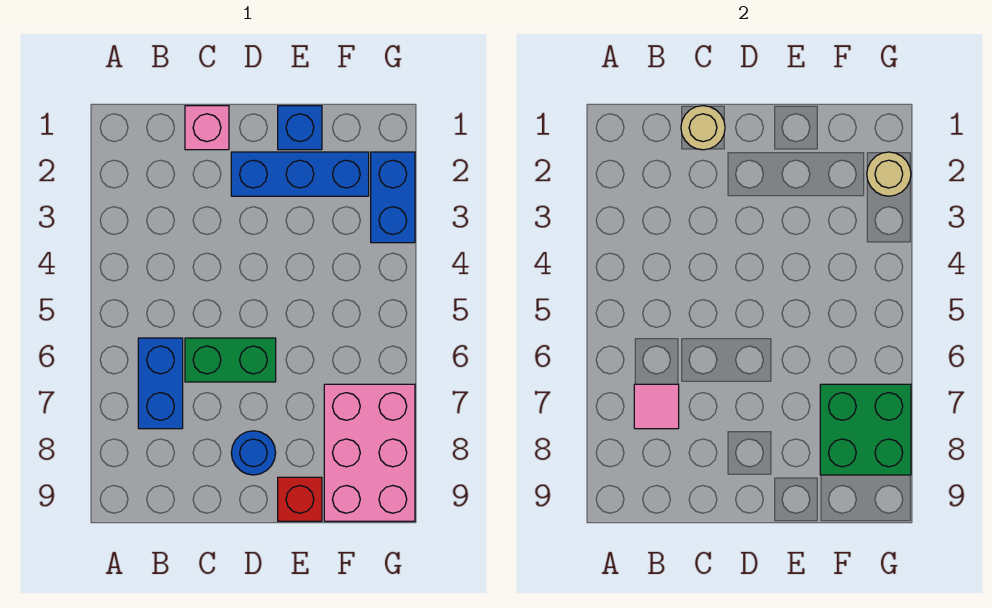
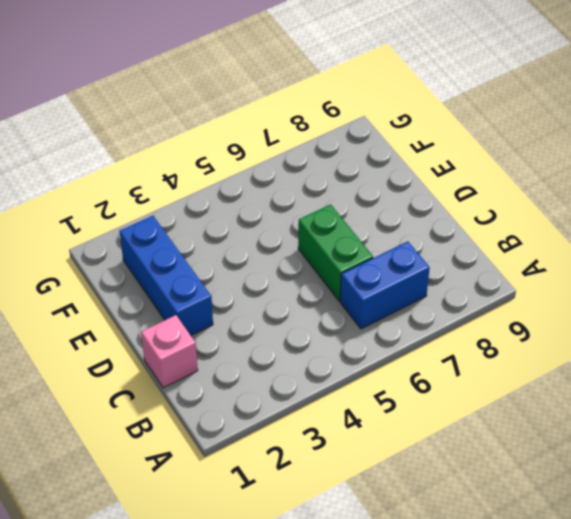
none -> blue 1x1 round brick [231,431,276,475]
none -> blue 1x1 brick [278,106,322,150]
none -> red 1x1 brick [278,477,322,521]

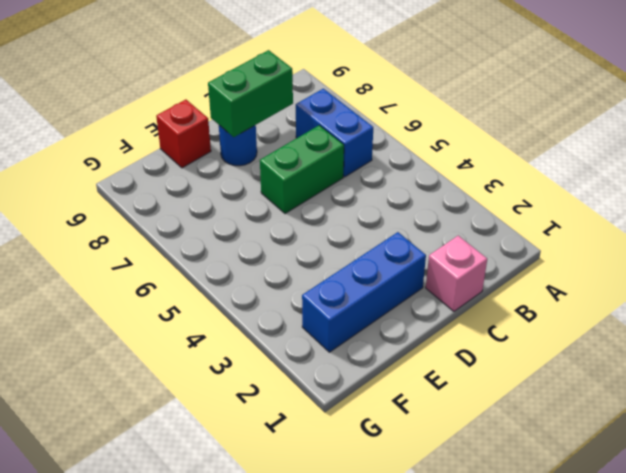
green 1x2 brick [208,50,293,137] -> none
none -> blue 1x1 brick [278,106,322,150]
none -> pink 2x3 brick [324,384,415,521]
none -> blue 1x2 brick [371,152,415,243]

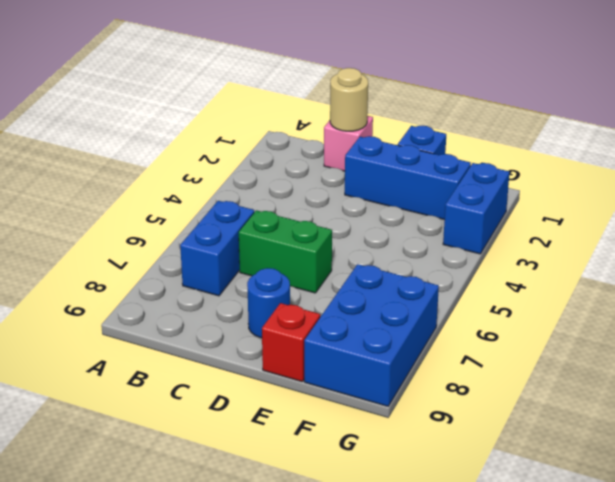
blue 2x3 brick [304,264,439,406] -> pink 2x3 brick [324,384,415,521]
none -> pink 1x1 tile [634,384,679,429]
none -> green 2x2 brick [820,384,911,475]
none -> tan 1x1 round brick [867,152,911,196]

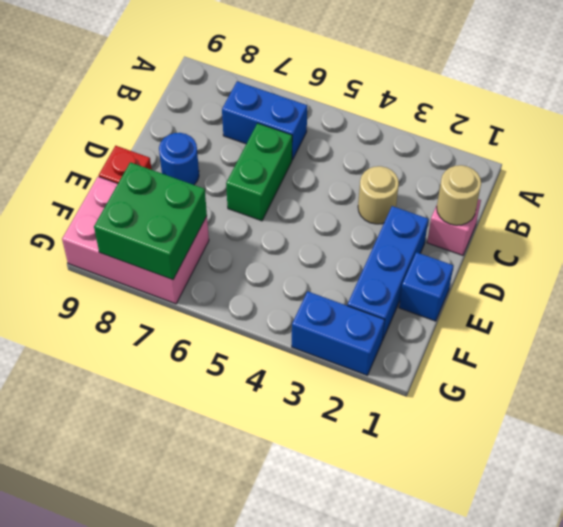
tan 1x1 round brick [358,166,399,224] -> tan 1x1 round brick moved to [867,152,911,196]
none -> pink 1x1 tile [634,384,679,429]

